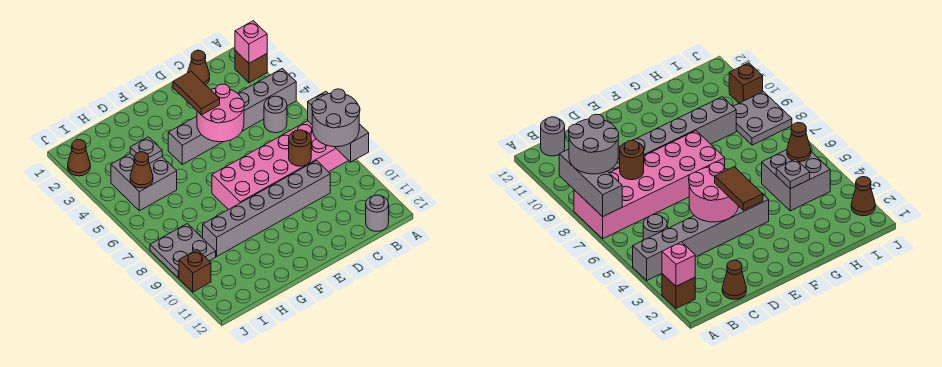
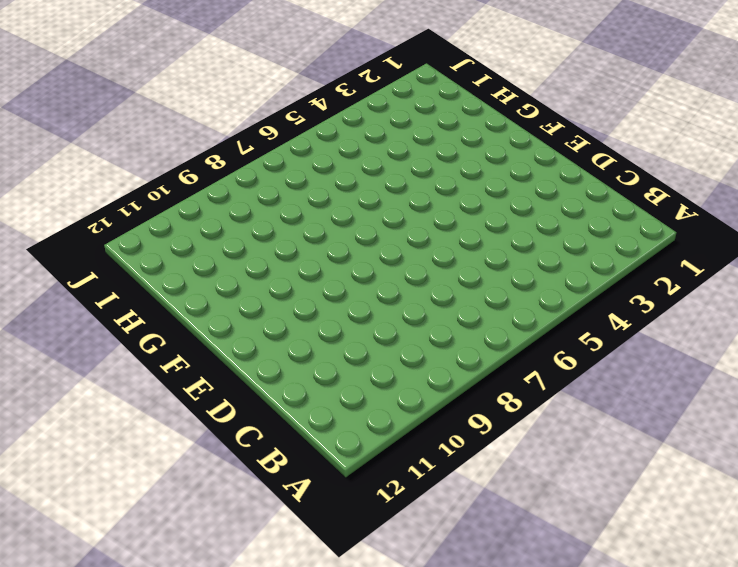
none -> brown 1x1 brick [235,51,267,83]
none -> grey 1x6 brick [168,68,296,164]
none -> pink 2x6 brick [212,121,349,210]

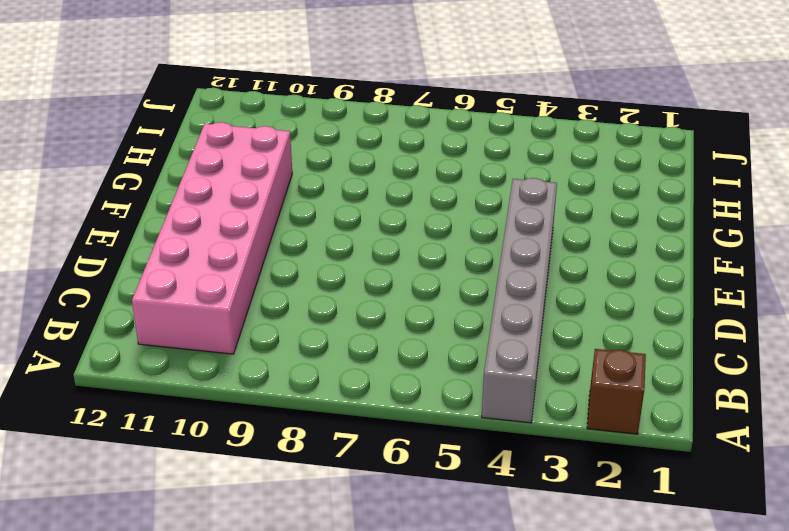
pink 2x6 brick [132,122,292,354] -> pink 2x6 brick moved to [212,121,349,210]
none -> grey 1x1 round brick [264,96,287,133]
none -> grey 1x1 round brick [366,195,389,231]
none -> brown 1x1 cone [188,51,210,85]

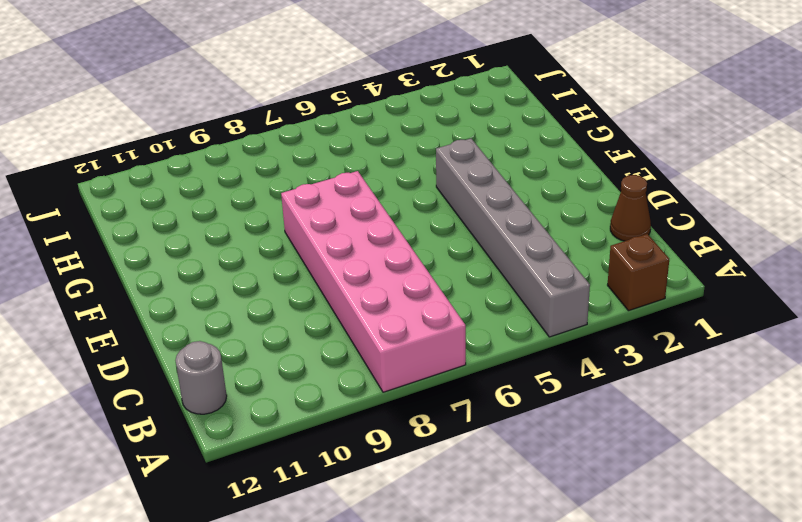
none -> grey 1x1 round brick [264,96,287,133]
none -> grey 1x6 brick [203,161,330,256]
none -> grey 2x2 brick [111,154,177,211]

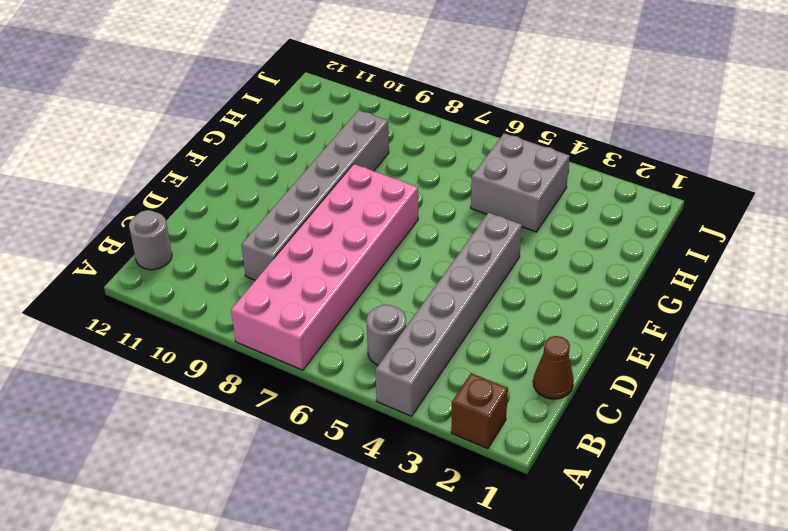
none -> grey 2x2 plate [150,224,216,278]
none -> brown 1x1 cone [68,140,90,176]
none -> brown 1x1 brick [179,250,211,292]

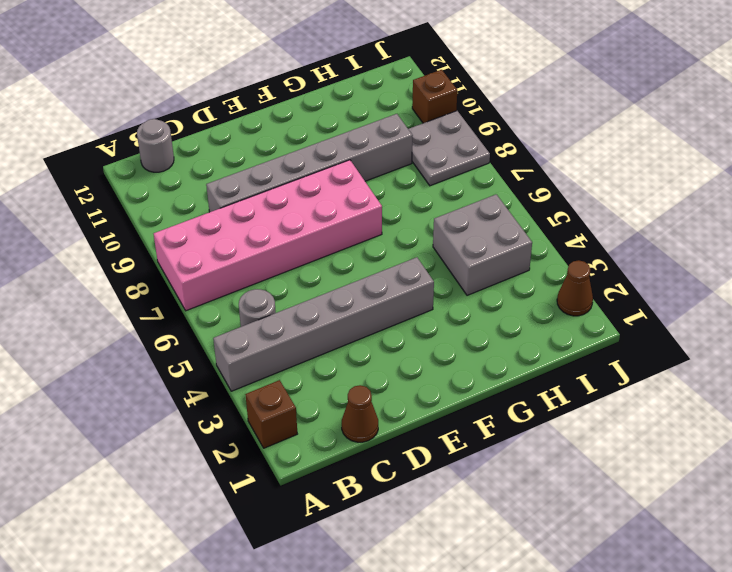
none -> pink 1x1 brick [235,21,267,63]
none -> grey 1x3 brick [308,91,369,162]
none -> brown 1x1 round brick [289,130,311,166]

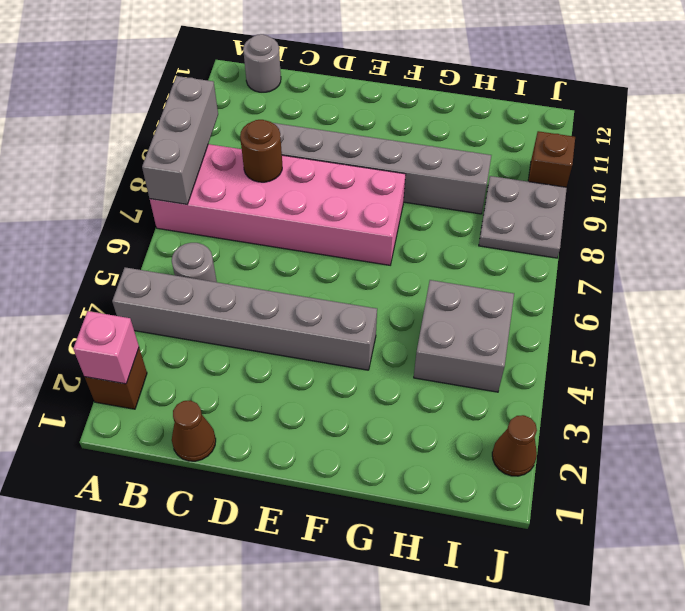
none -> pink 2x2 round brick [197,84,244,142]
none -> grey 1x1 plate [130,137,162,164]
none -> brown 1x1 cone [130,152,153,188]

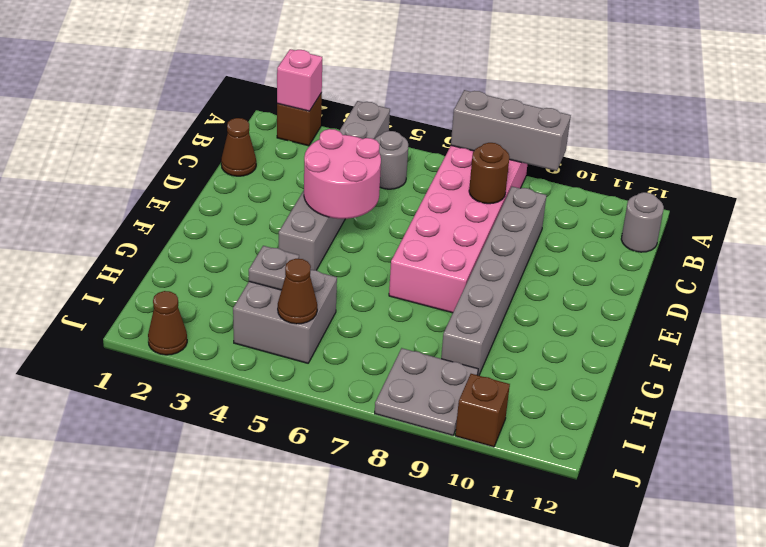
none -> grey 2x2 round brick [312,89,360,147]
none -> brown 1x2 tile [173,71,220,115]

